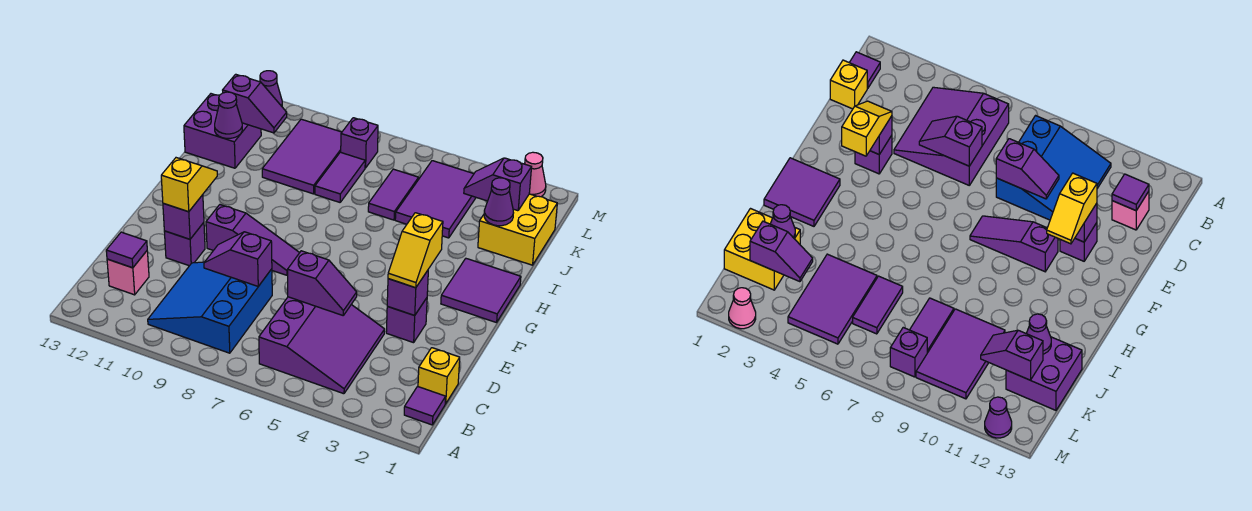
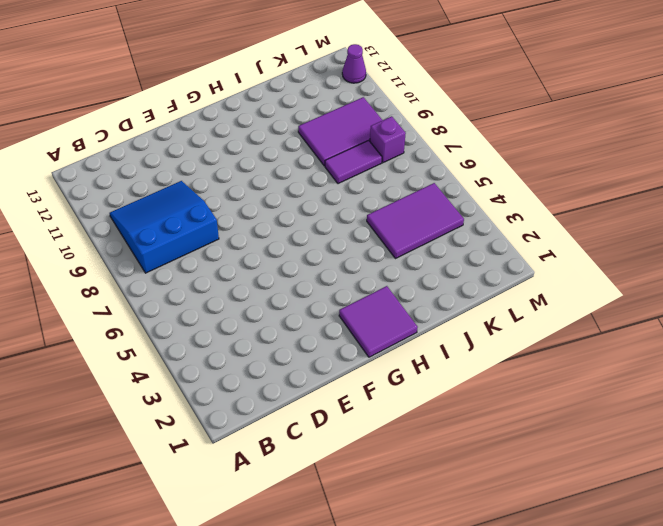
none -> purple 1x1 tile [404,386,446,425]
none -> purple 3x3 slope [259,297,385,394]
none -> yellow 1x1 brick [418,348,460,404]

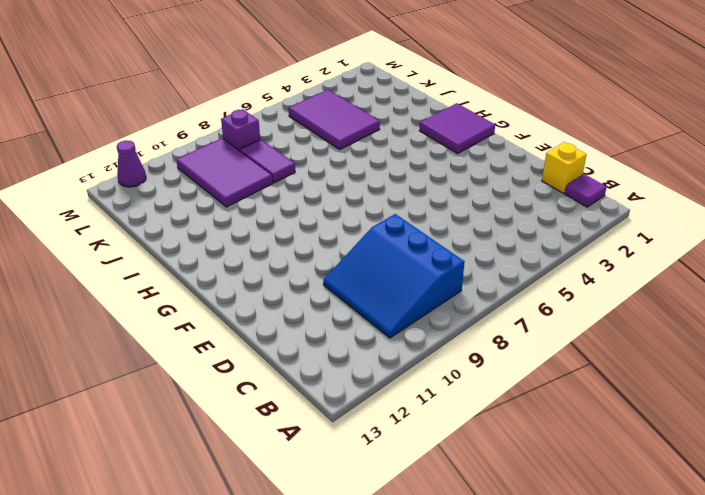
none -> purple 3x3 slope [259,297,385,394]
none -> pink 1x1 brick [107,251,149,295]
none -> purple 1x1 brick [386,298,427,343]

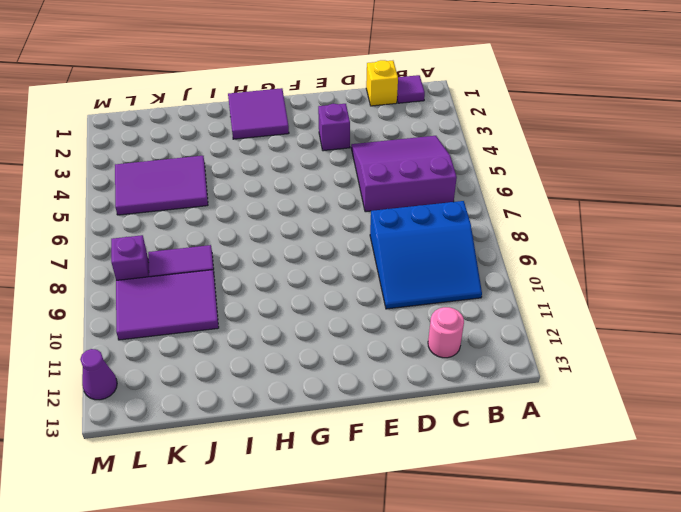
pink 1x1 round brick [428,307,464,358] -> pink 1x1 brick [107,251,149,295]
none -> purple 1x1 brick [164,223,205,266]
none -> purple 1x3 slope [206,205,299,275]
none -> yellow 2x2 brick [478,194,557,265]

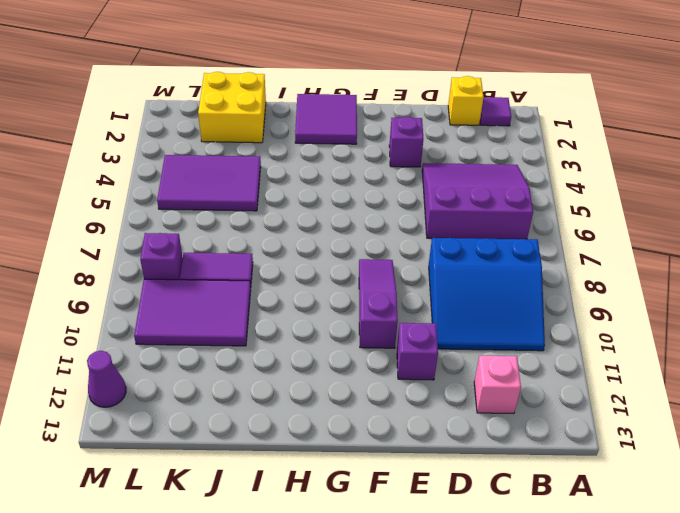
none -> purple 1x2 tile [368,169,419,220]
none -> purple 2x2 brick [184,94,261,168]
none -> pink 1x1 cone [525,152,546,197]

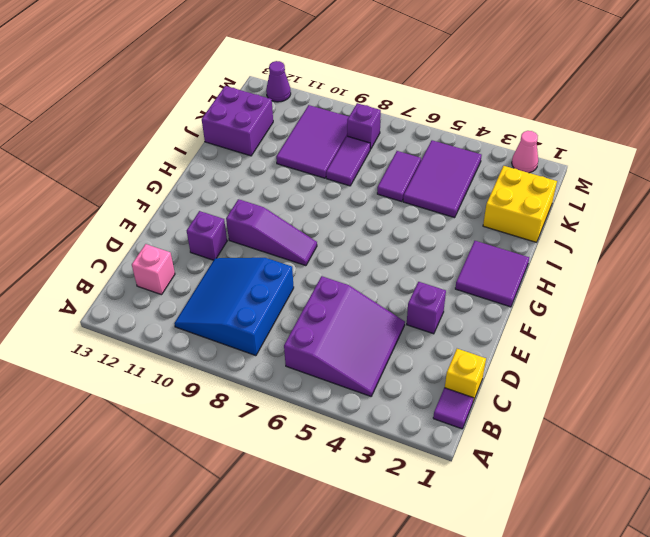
none -> purple 1x1 tile [106,232,147,268]
none -> purple 1x2 slope [288,251,357,315]
none -> purple 1x2 slope [204,232,272,286]

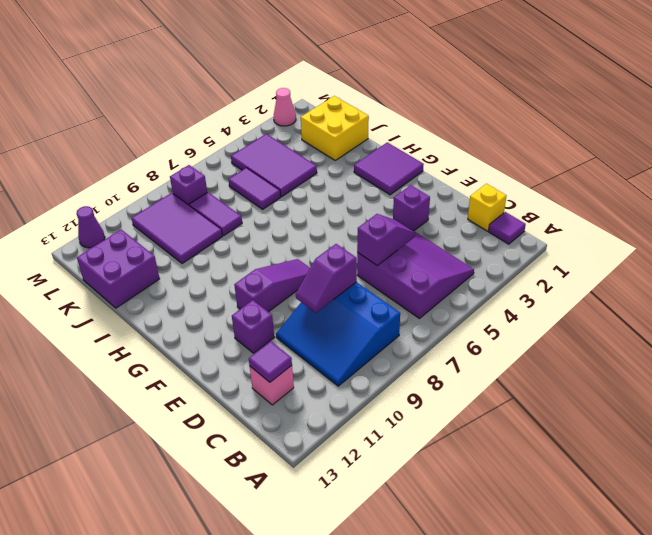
none -> purple 1x1 brick [387,271,428,315]
none -> purple 1x1 brick [163,195,204,239]
none -> purple 1x1 cone [484,178,513,226]

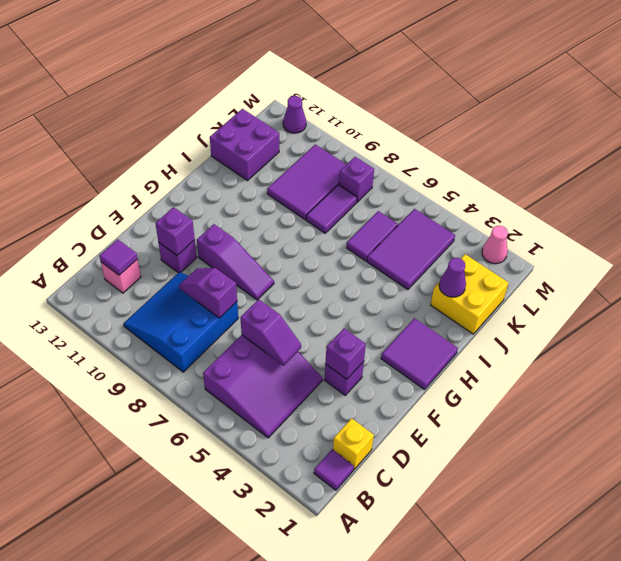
none -> purple 1x1 cone [215,92,242,138]
none -> purple 1x2 slope [464,158,532,211]
none -> purple 1x2 slope [223,74,287,133]

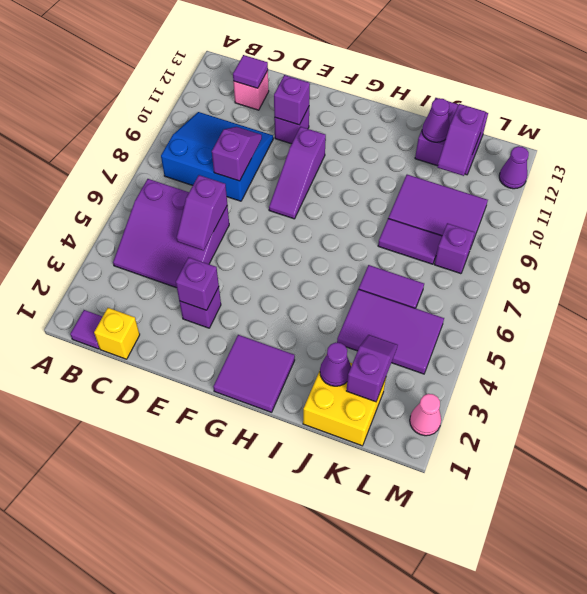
none -> yellow 1x2 slope [388,213,443,288]
none -> yellow 1x2 slope [161,158,217,212]

